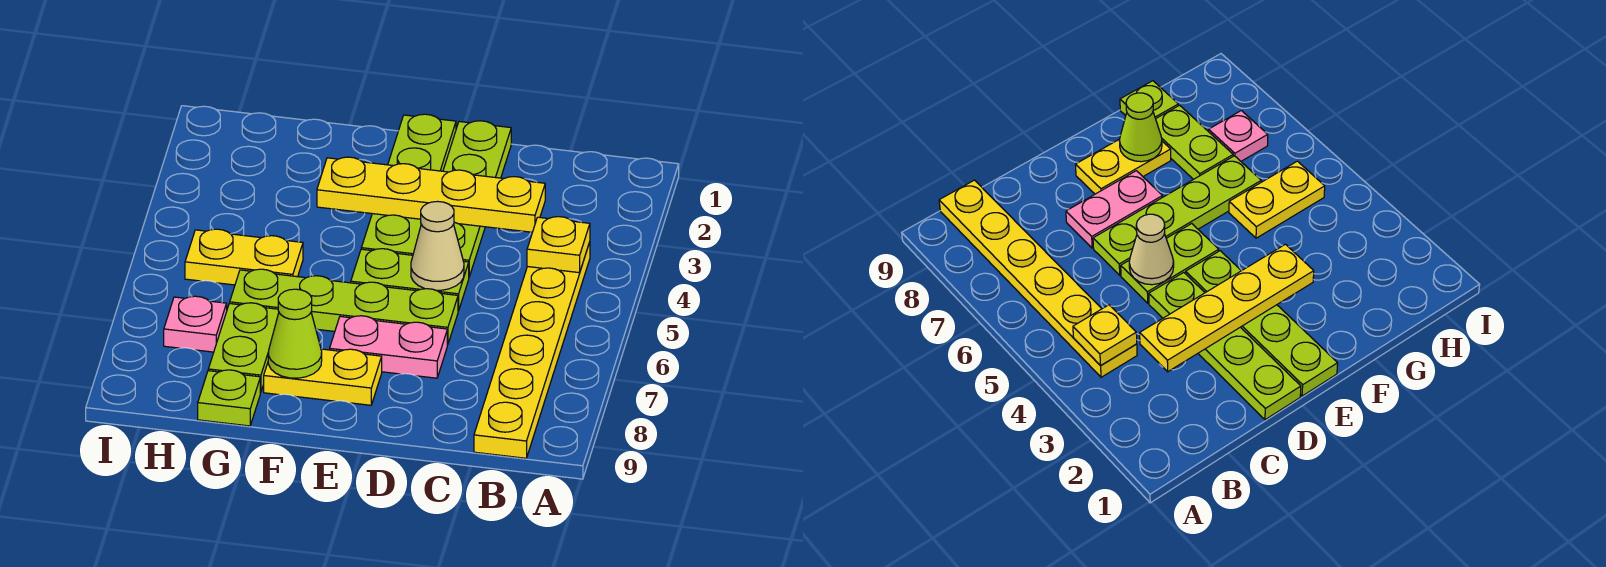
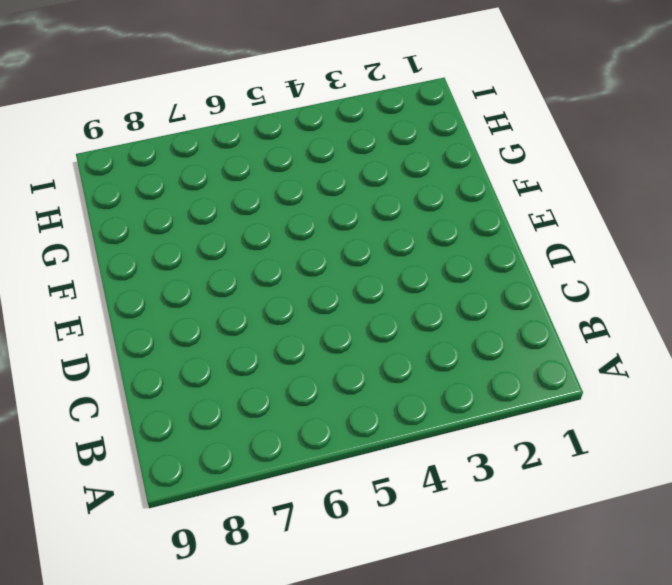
none -> yellow 1x6 plate [474,242,590,458]
none -> lime 1x4 plate [443,121,511,277]
none -> lime 1x2 plate [351,249,469,311]

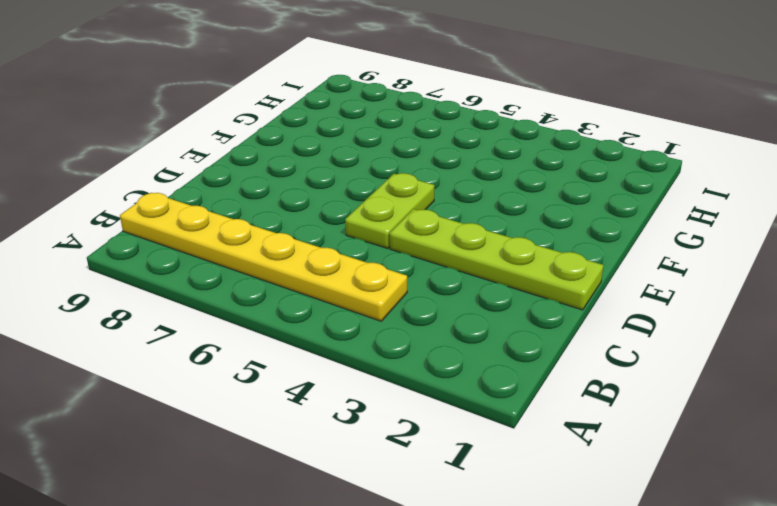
none -> lime 1x4 plate [230,269,458,345]
none -> pink 1x2 plate [330,316,447,378]
none -> lime 1x4 plate [361,114,456,255]

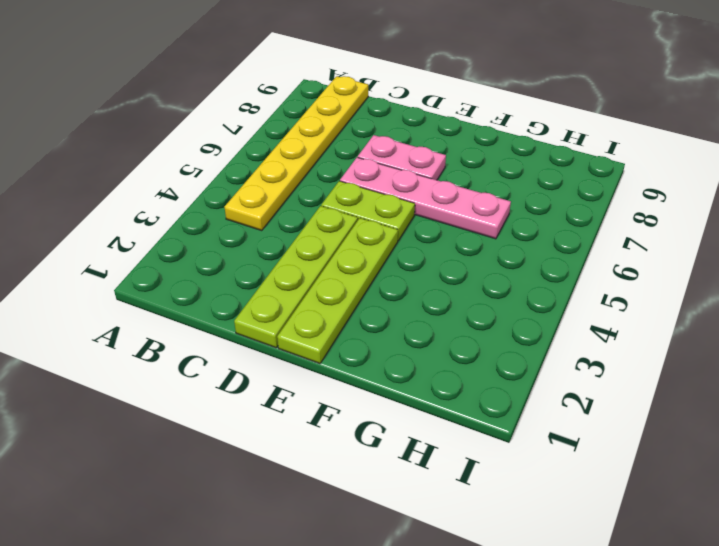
pink 1x4 plate [340,157,511,239] -> lime 1x4 plate [230,269,458,345]
none -> yellow 1x2 plate [264,349,382,405]
none -> yellow 1x2 plate [185,229,303,285]
none -> lime 1x2 plate [208,303,279,392]

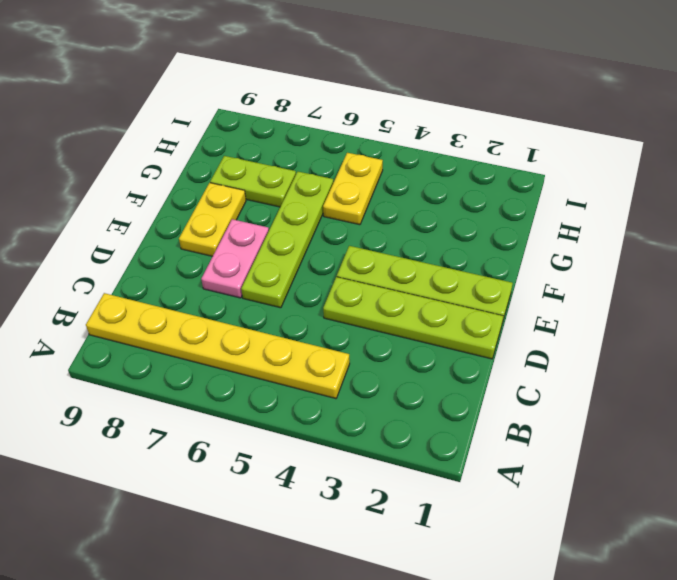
none -> lime 1x2 plate [351,249,469,311]
none -> lime 1x1 plate [198,370,260,426]
none -> pink 1x1 plate [164,296,227,352]

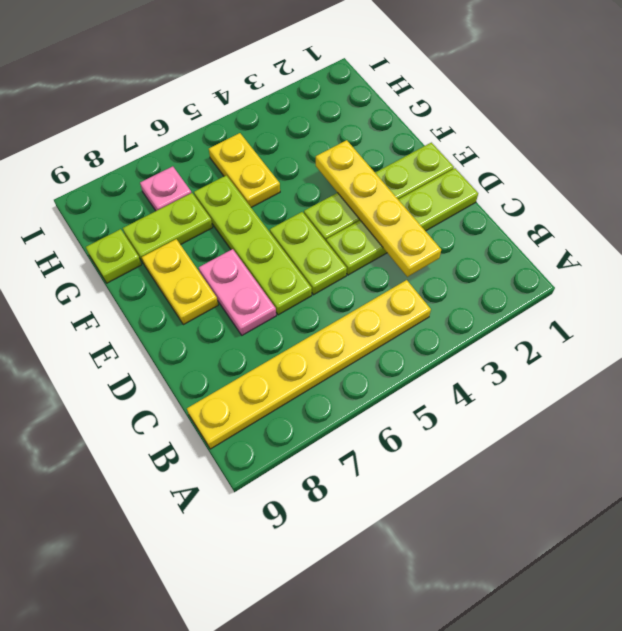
none -> yellow 1x1 plate [527,217,590,273]
none -> tan 1x1 cone [411,201,464,290]
none -> lime 1x1 cone [268,289,322,378]

